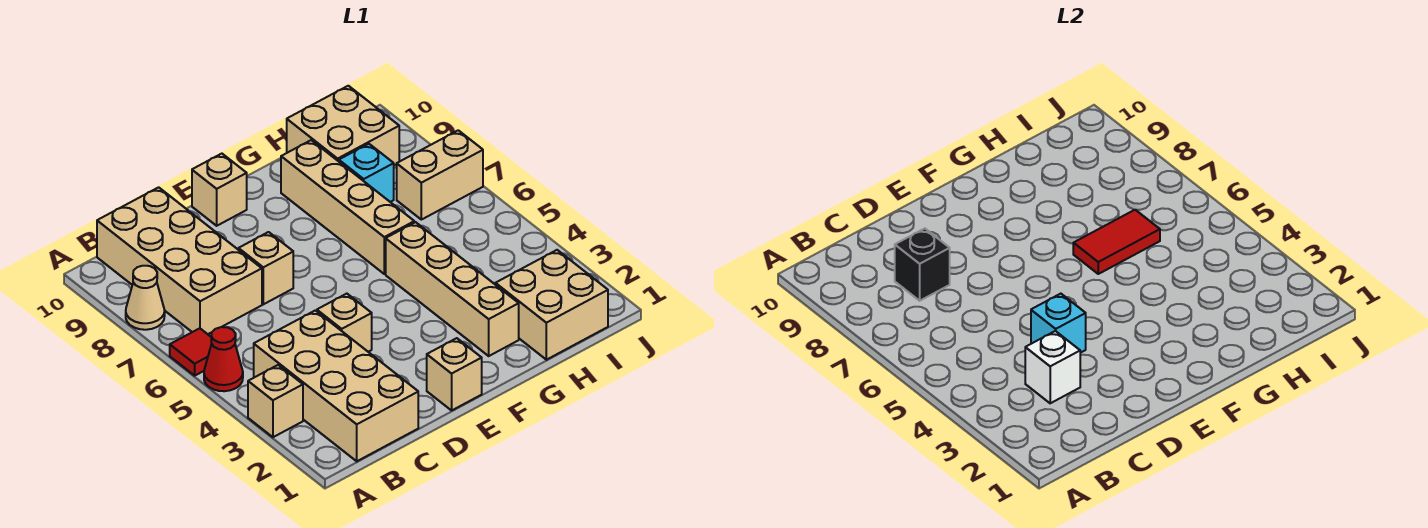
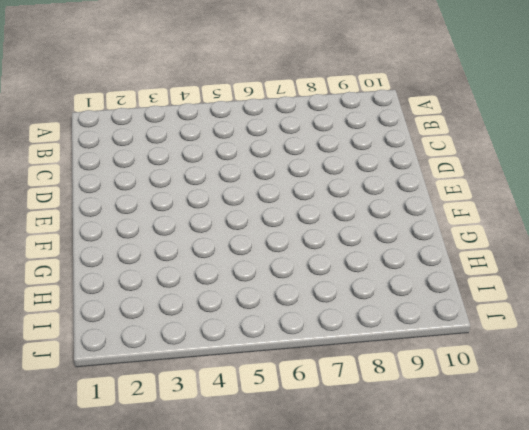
none -> tan 1x1 brick [248,365,303,437]
none -> red 1x1 cone [204,327,243,391]
none -> red 1x1 tile [170,328,212,376]

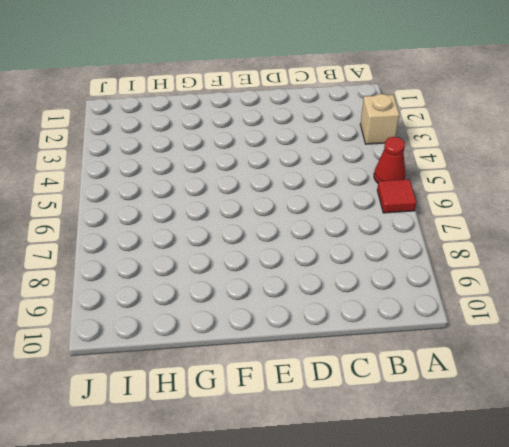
none -> tan 1x1 cone [126,266,165,330]
none -> tan 2x4 brick [254,311,418,461]
none -> tan 2x4 brick [97,187,262,334]

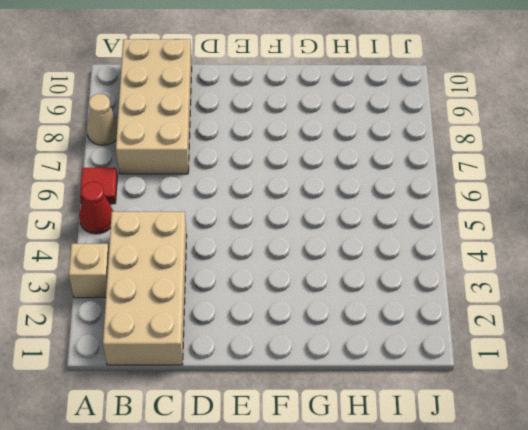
none -> tan 1x1 brick [317,294,372,352]
none -> tan 1x1 brick [239,232,293,304]
none -> tan 1x1 brick [427,338,482,410]

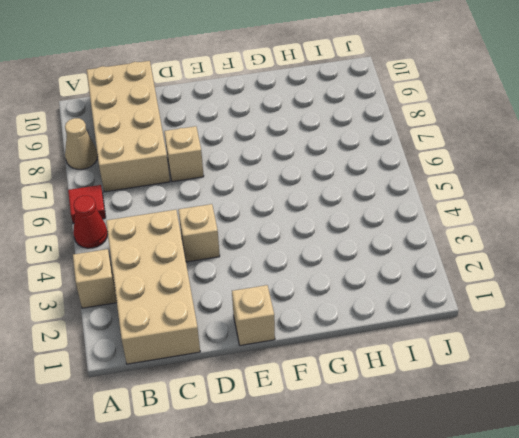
none -> tan 1x1 brick [192,154,247,226]
none -> tan 1x4 brick [386,222,519,356]
none -> tan 1x4 brick [281,140,414,274]

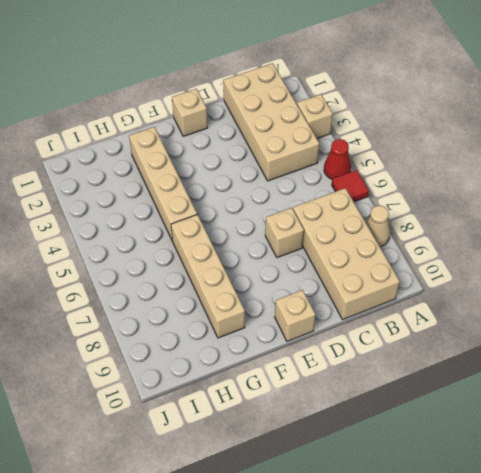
none -> tan 1x1 brick [317,294,372,352]
none -> tan 2x2 brick [495,250,608,360]
none -> cyan 1x1 brick [339,144,394,202]

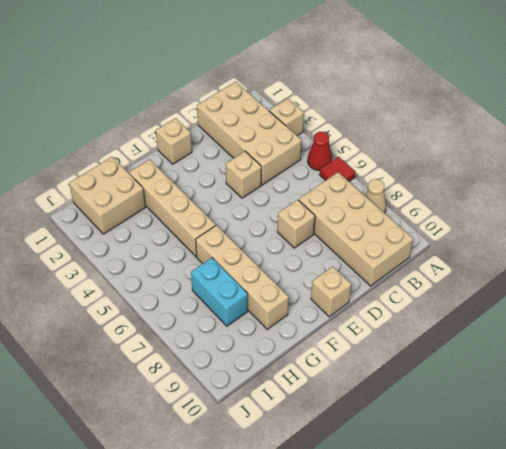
cyan 1x2 brick [191,258,248,326] -> cyan 1x1 brick [339,144,394,202]
none -> tan 2x2 brick [287,86,399,165]
none -> tan 1x2 brick [397,130,483,220]
none -> white 1x1 brick [1025,331,1080,403]

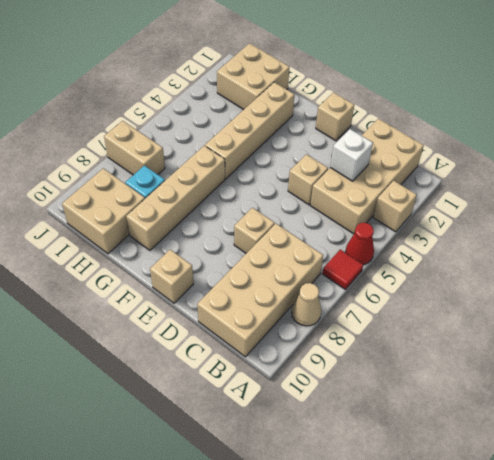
none -> black 1x1 brick [895,229,950,301]
none -> cyan 1x1 brick [1031,294,1086,353]
none -> red 1x2 tile [1073,210,1160,274]

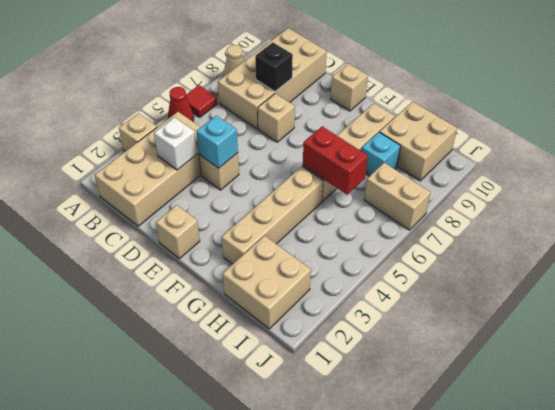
red 1x2 brick [303,126,368,195] -> red 1x2 tile [1073,210,1160,274]

